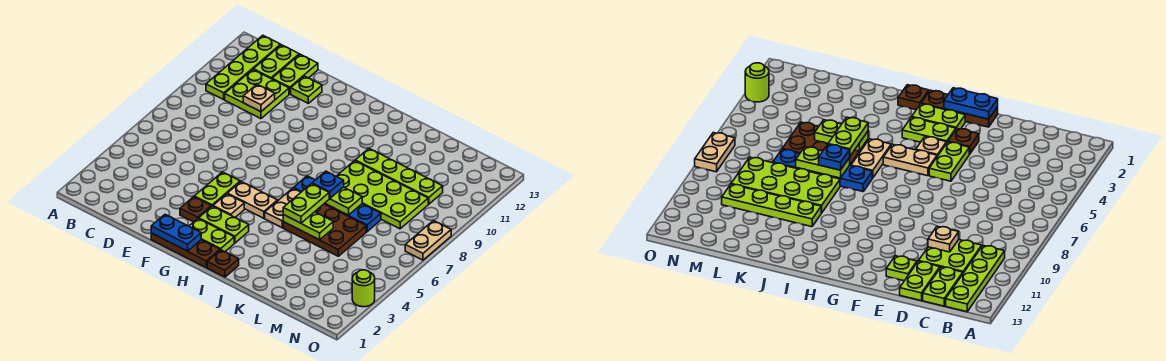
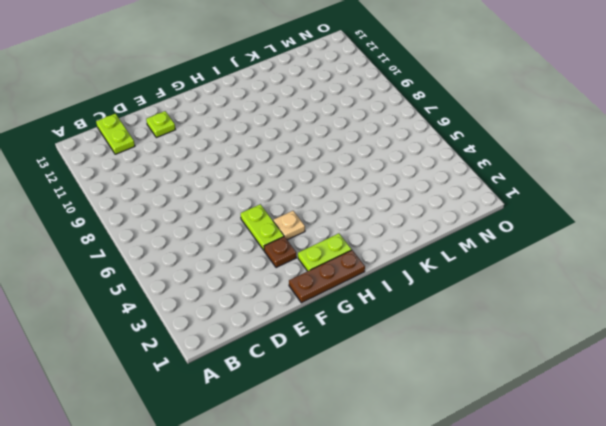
none -> lime 1x4 plate [206,35,281,100]
none -> lime 2x2 plate [225,70,289,119]
none -> lime 1x2 plate [272,54,318,94]

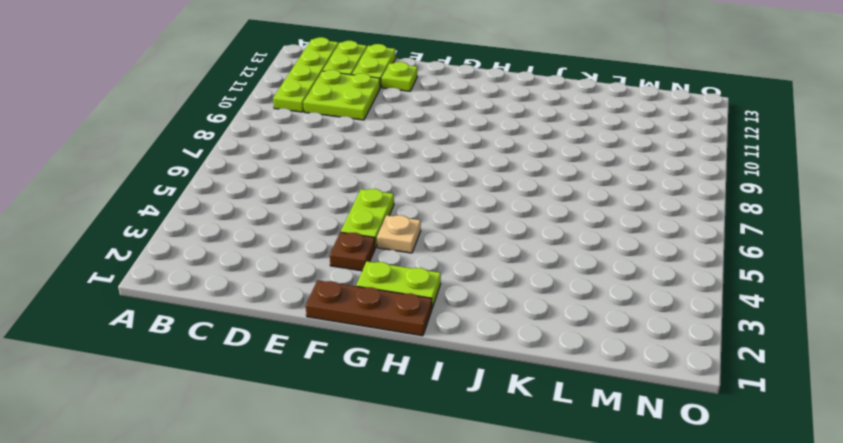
none -> lime 1x2 plate [199,206,249,243]
none -> tan 1x2 plate [227,182,278,218]
none -> brown 1x1 plate [207,250,239,277]

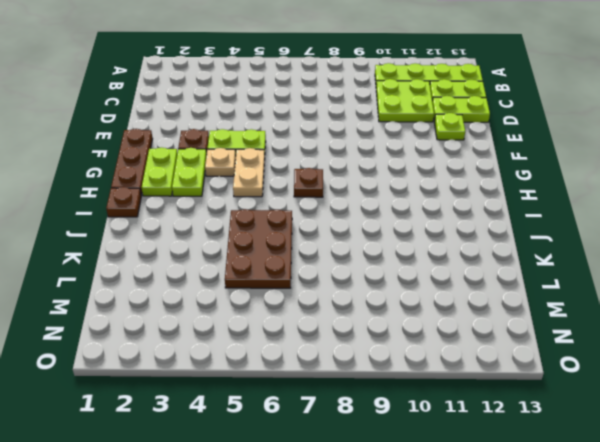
brown 1x1 plate [294,168,323,197] -> none
none -> tan 1x2 plate [265,188,301,228]
none -> blue 1x4 plate [293,176,381,232]
none -> lime 2x4 plate [336,161,428,229]

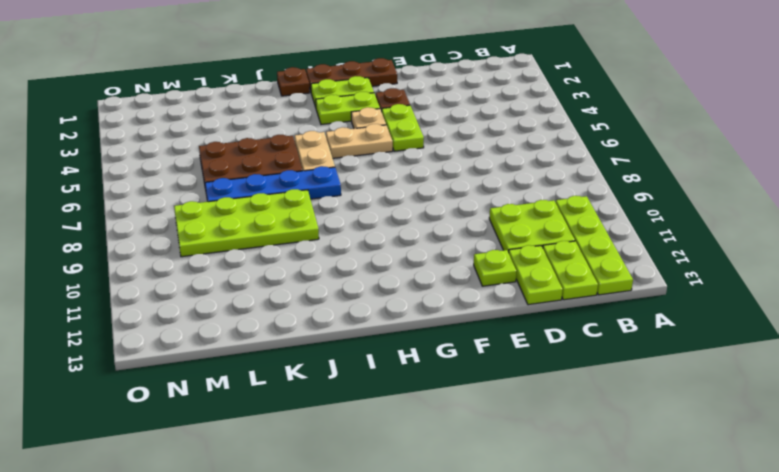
none -> lime 1x4 plate [355,149,443,204]
none -> lime 1x1 round brick [352,270,375,307]
none -> tan 1x2 plate [405,220,451,260]

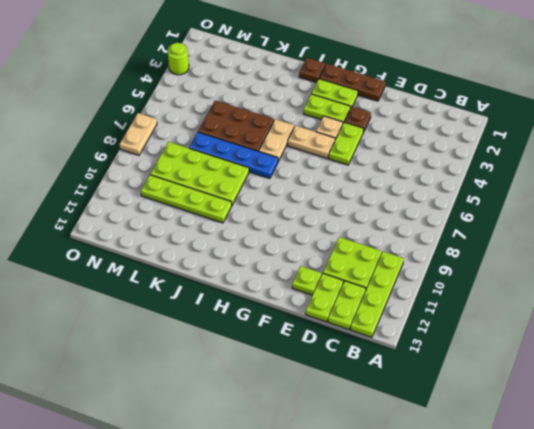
none -> tan 1x1 plate [243,84,275,112]
none -> blue 1x2 plate [151,214,201,251]
none -> lime 1x2 plate [283,212,333,240]

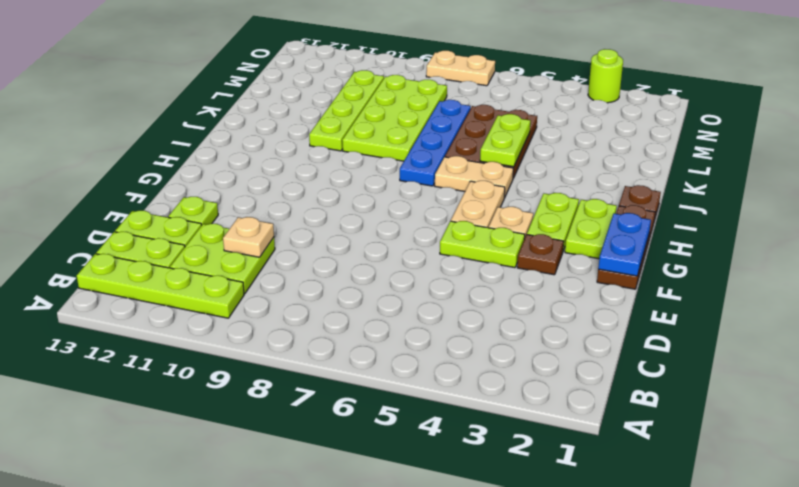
none -> lime 1x2 plate [325,187,362,215]
none -> lime 1x2 plate [283,184,329,223]
none -> blue 1x1 plate [312,171,344,199]

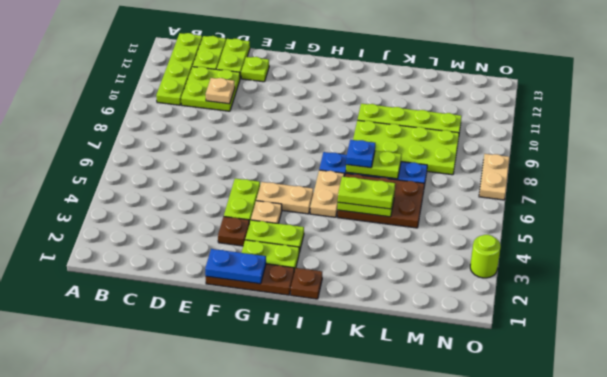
lime 1x2 plate [338,176,395,209] -> lime 1x2 plate turned to [283,184,329,223]

